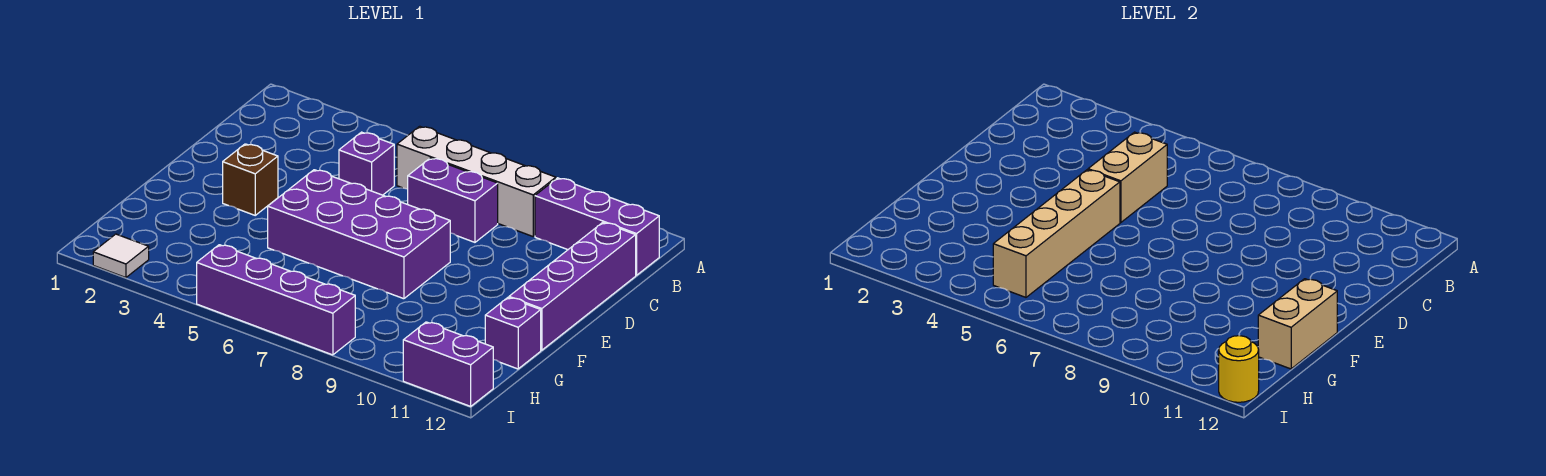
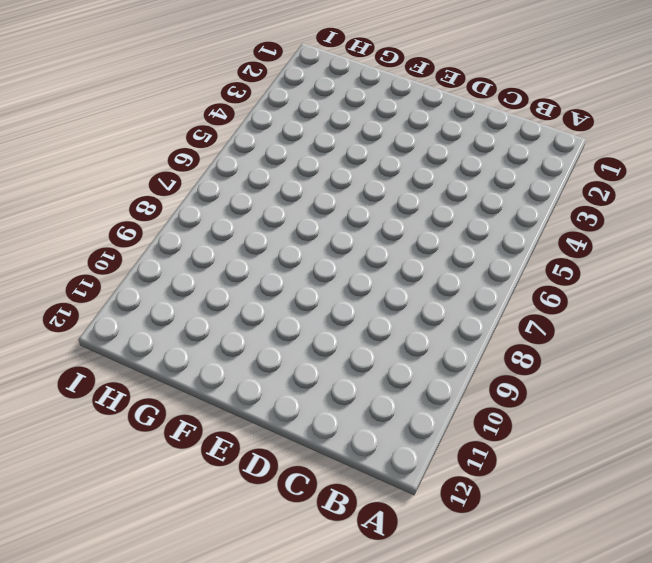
none -> white 1x4 brick [397,126,556,236]
none -> purple 1x3 brick [535,178,659,275]
none -> purple 1x1 brick [339,132,394,195]

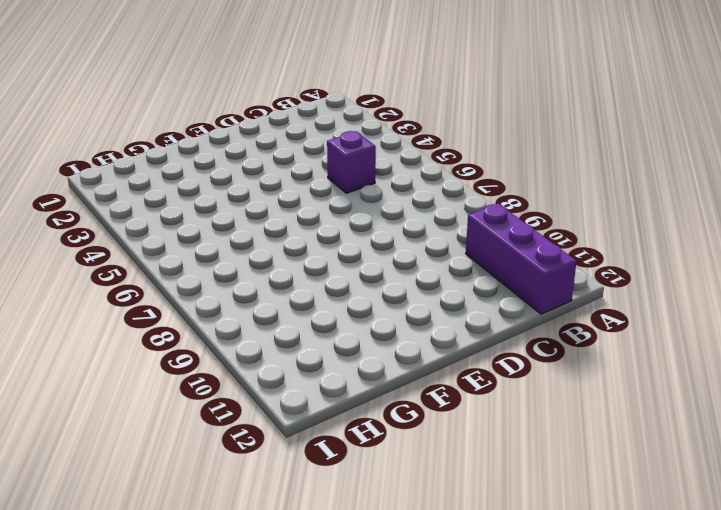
none -> white 1x4 brick [397,126,556,236]
none -> purple 1x2 brick [408,158,498,242]
none -> purple 1x4 brick [509,223,636,350]

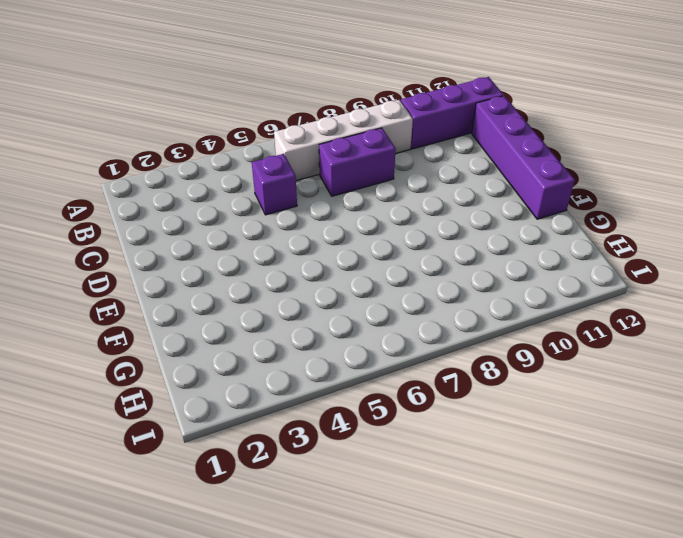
none -> brown 1x1 brick [223,144,278,215]
none -> purple 2x4 brick [268,170,450,299]
none -> purple 1x1 brick [485,298,541,369]

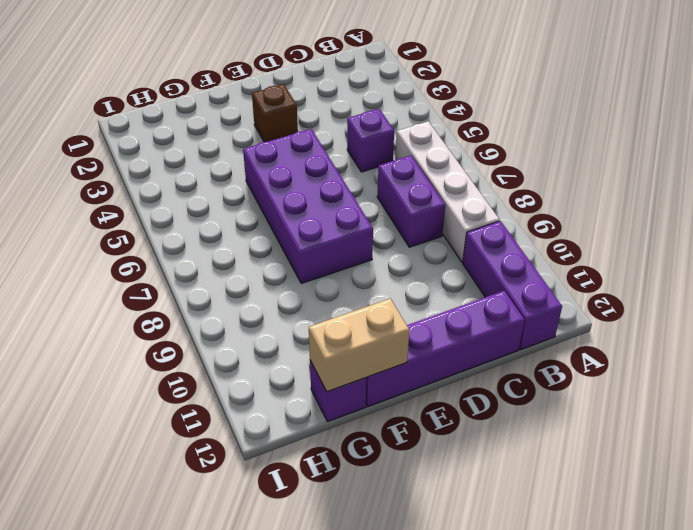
none -> white 1x1 tile [93,234,149,278]
none -> purple 1x4 brick [197,245,355,355]
none -> purple 1x2 brick [403,322,493,406]

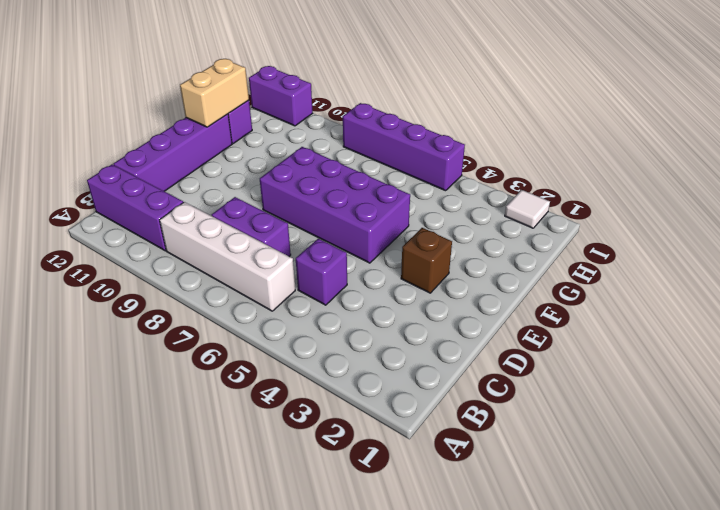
none -> tan 1x2 brick [1088,132,1167,223]
none -> tan 1x4 brick [993,170,1120,297]
none -> yellow 1x1 round brick [1219,336,1259,402]

